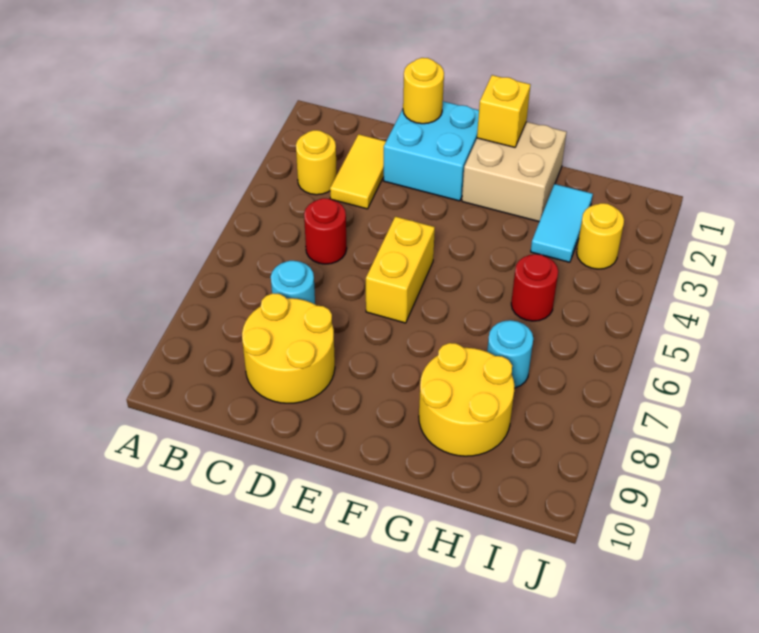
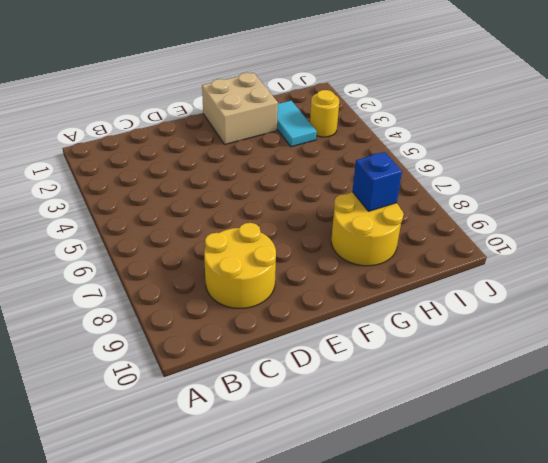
blue 1x1 brick [352,152,402,211] -> none
none -> yellow 1x1 round brick [296,130,337,195]
none -> yellow 1x2 tile [330,134,386,209]
none -> red 1x1 round brick [304,198,347,264]

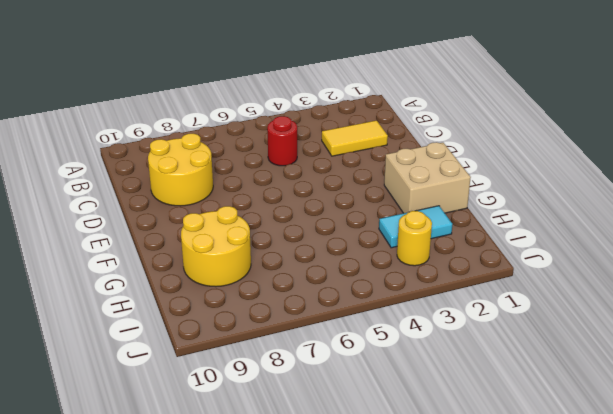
none -> yellow 1x1 round brick [296,130,337,195]
none -> cyan 1x1 round brick [271,261,315,304]
none -> cyan 2x2 brick [384,101,479,201]

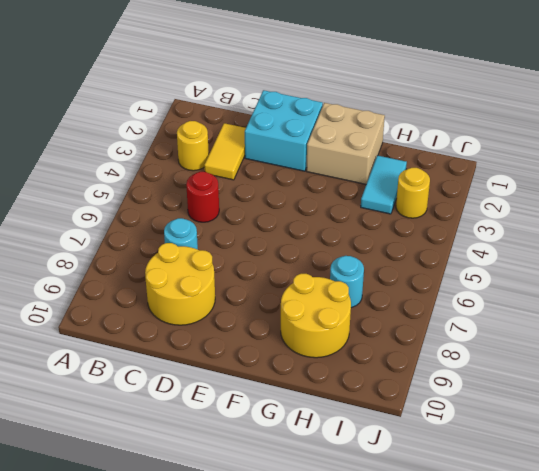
none -> yellow 1x2 brick [366,216,435,323]
none -> red 1x1 round brick [511,254,558,321]
none -> yellow 1x1 round brick [403,58,444,124]

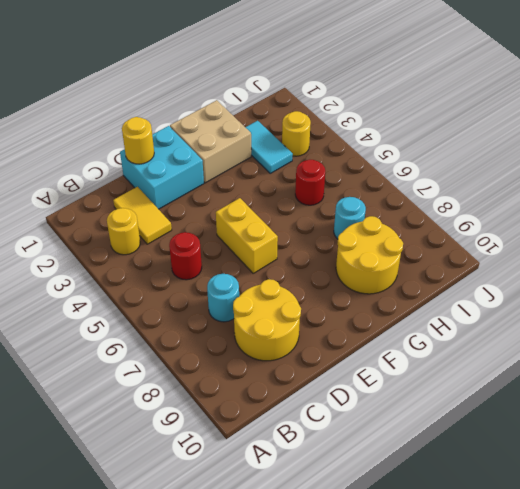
none -> yellow 1x1 brick [477,75,530,147]

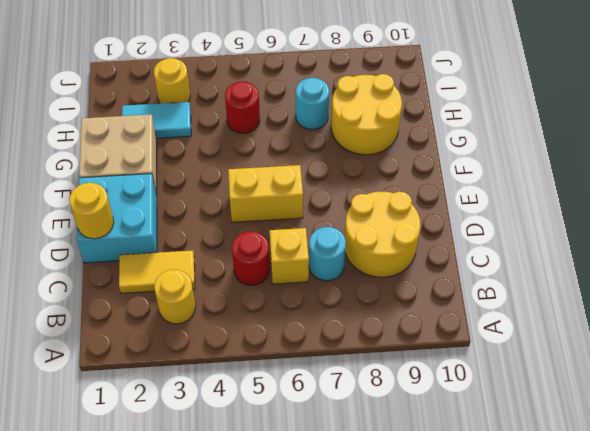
yellow 1x1 brick [270,228,309,284] -> yellow 1x1 brick moved to [477,75,530,147]

